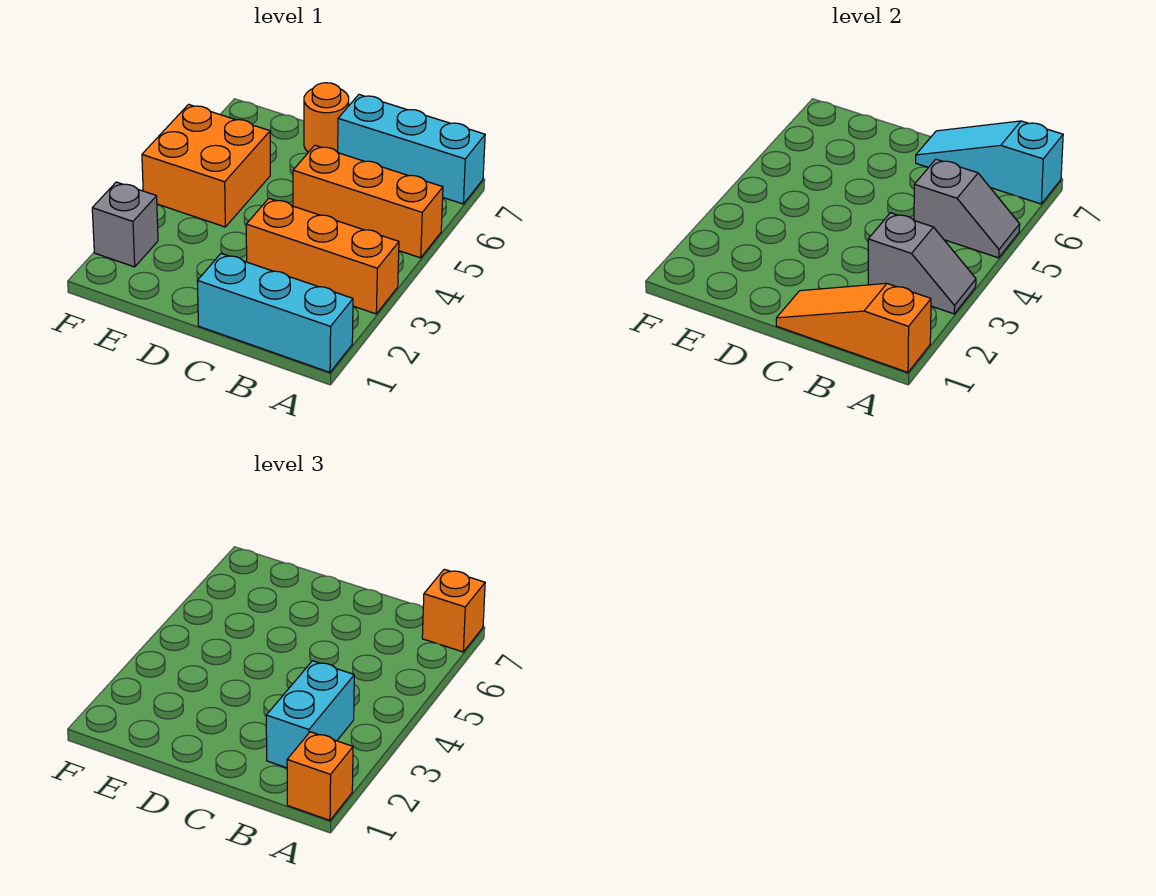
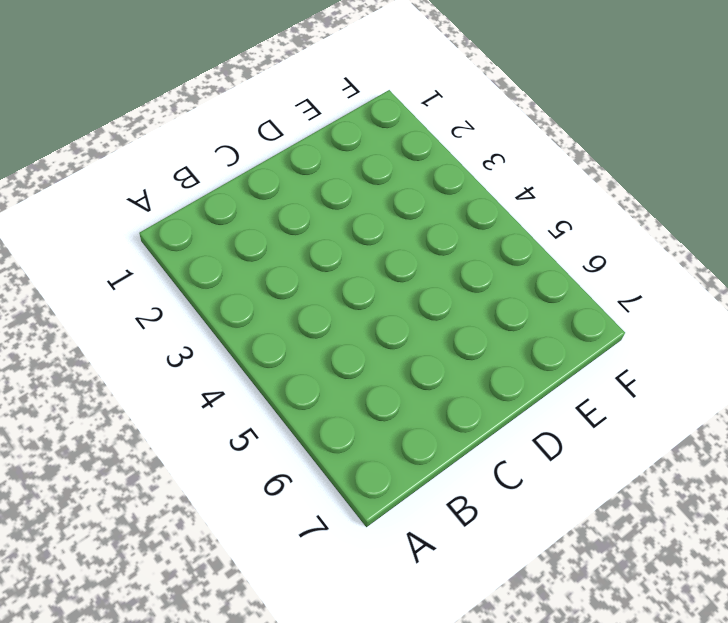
none -> cyan 1x3 brick [197,254,353,372]
none -> orange 1x3 brick [246,198,399,314]
none -> orange 1x3 brick [293,145,443,258]

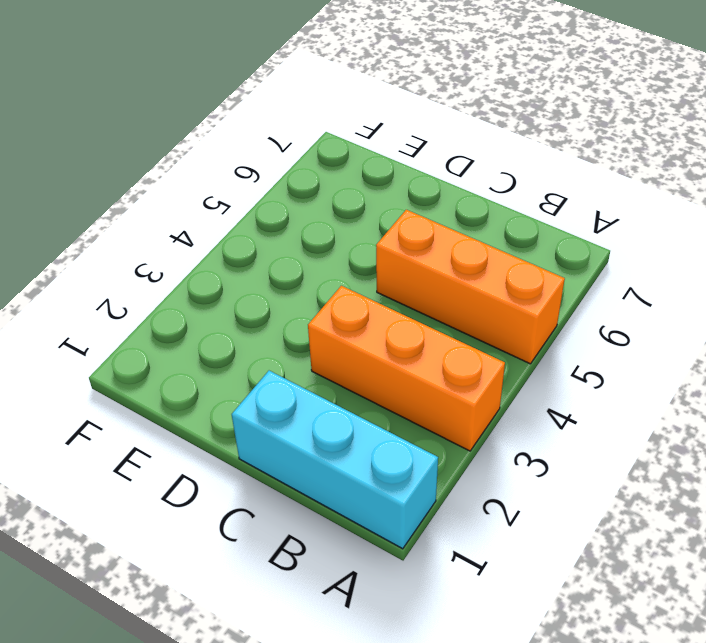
none -> cyan 1x3 brick [338,95,485,204]
none -> orange 1x1 round brick [304,83,349,152]
none -> orange 2x2 brick [142,104,270,227]

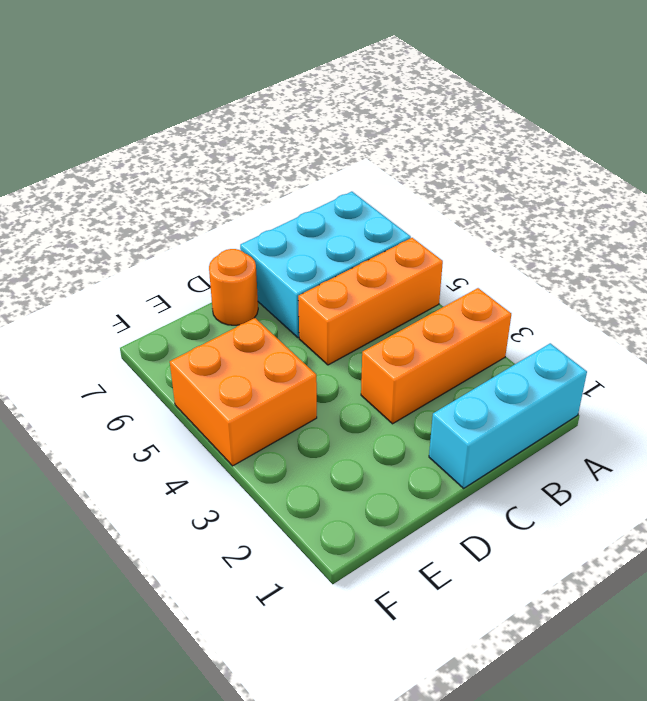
cyan 2x3 brick [240,192,411,338] -> cyan 1x3 brick [338,95,485,204]
none -> grey 1x1 brick [92,182,158,267]
none -> orange 1x3 slope [776,283,931,372]
none -> grey 1x2 slope [868,213,976,314]

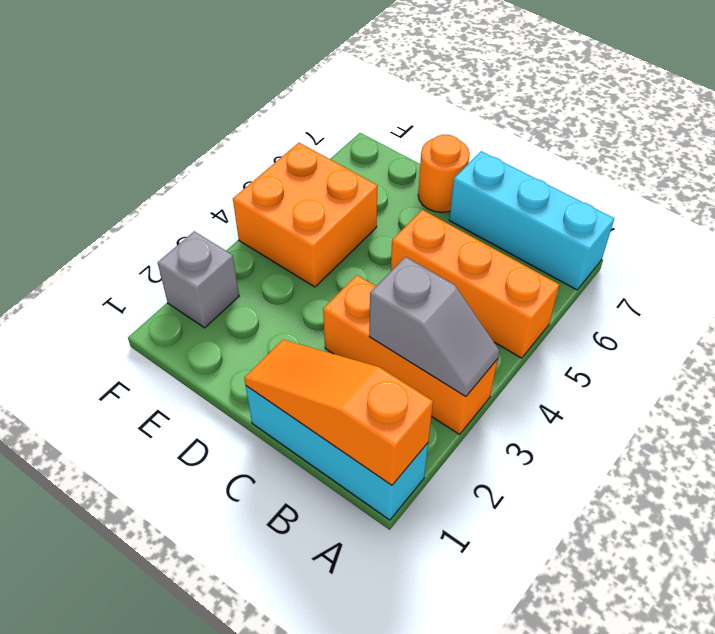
none -> grey 1x2 slope [914,159,1020,258]
none -> cyan 1x3 slope [916,121,1063,204]
none -> orange 1x1 brick [287,732,353,820]

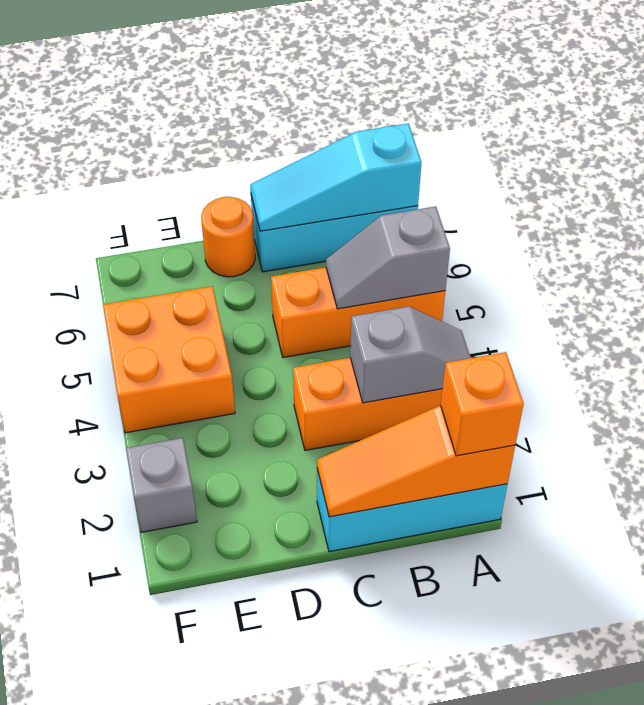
grey 1x2 slope [326,207,450,309] -> grey 1x2 slope turned to [914,159,1020,258]
none -> orange 1x1 brick [422,569,485,652]
none -> cyan 1x2 brick [266,661,354,768]

